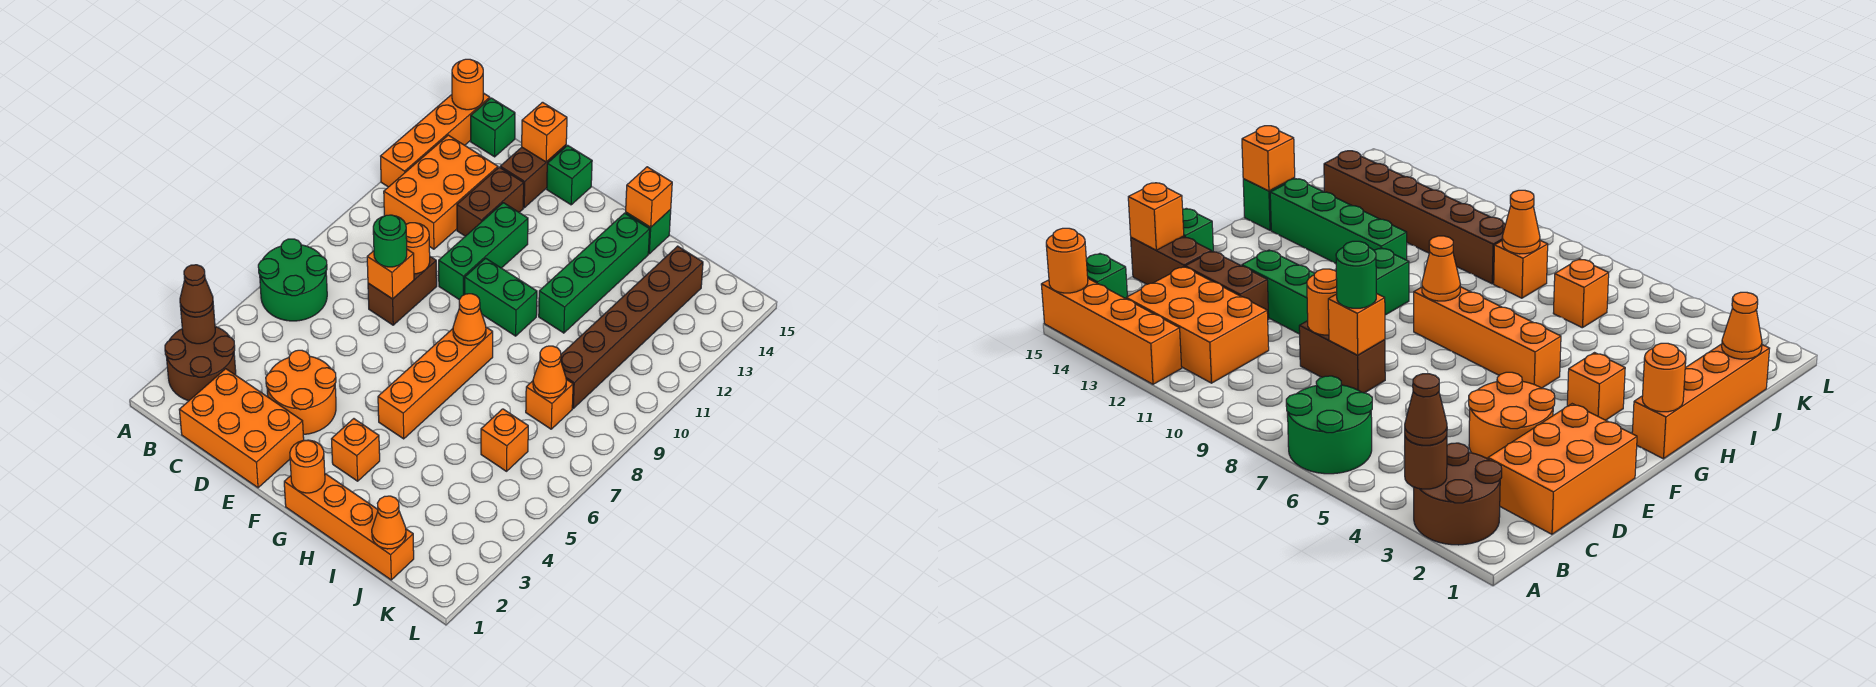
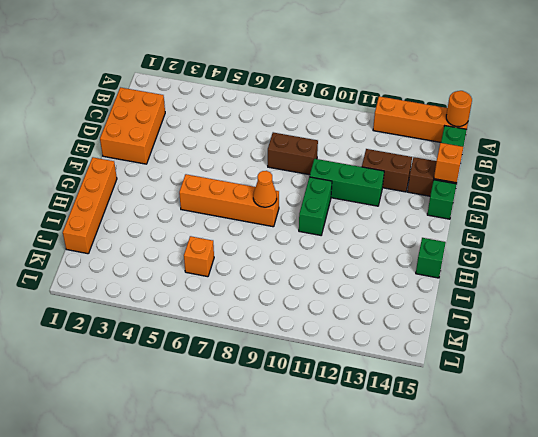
none -> brown 2x2 round brick [165,327,236,401]
none -> green 2x2 round brick [258,239,327,321]
none -> orange 2x3 brick [384,135,498,249]
none -> orange 2x2 round brick [266,350,336,434]

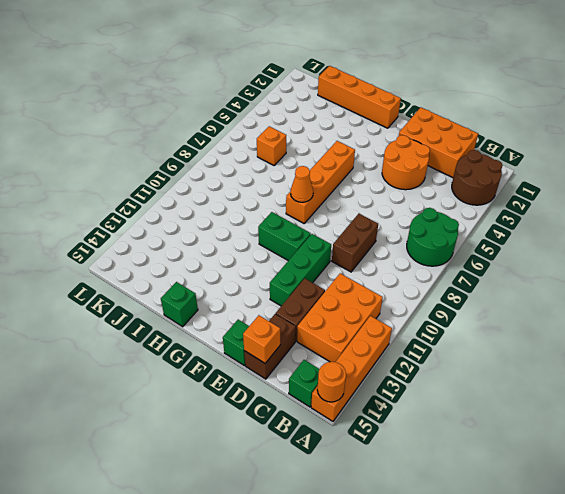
none -> orange 1x1 brick [332,419,380,481]
none -> green 1x4 brick [539,213,650,333]
none -> orange 1x1 brick [526,379,573,429]
none -> brown 1x6 brick [561,246,703,408]

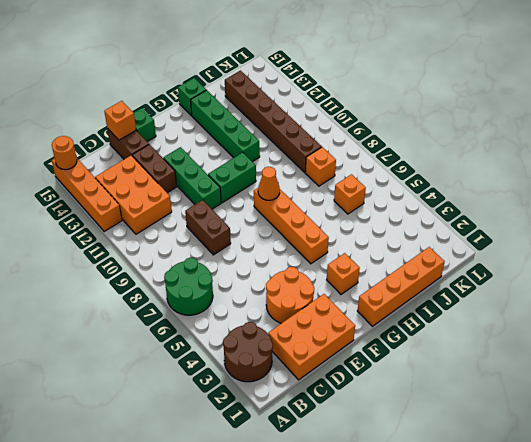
none -> green 1x1 brick [471,98,515,157]
none -> brown 1x1 round brick [181,306,215,344]
none -> orange 1x1 brick [367,249,414,299]
none -> orange 1x1 round brick [406,223,430,274]

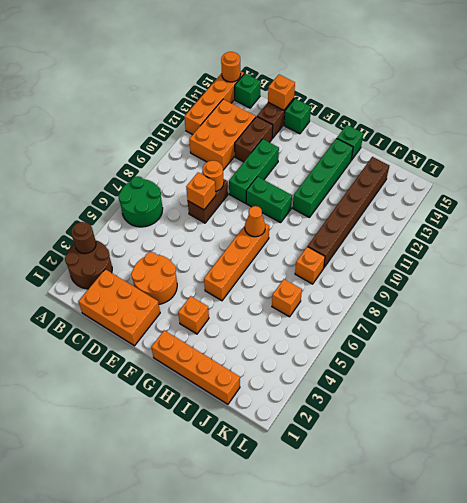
none -> orange 1x1 round brick [290,440,325,493]
none -> orange 1x1 brick [626,167,672,227]
none -> orange 1x1 cone [372,496,406,549]
none -> orange 1x1 cone [533,346,566,398]

